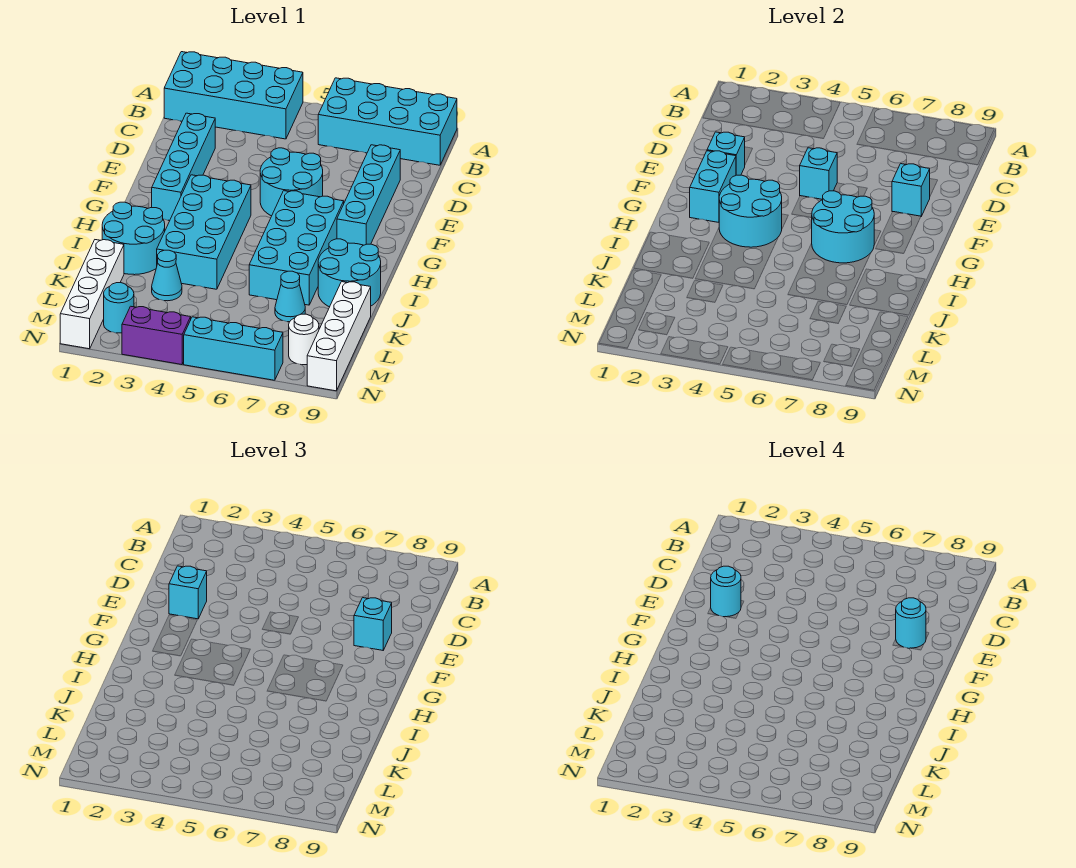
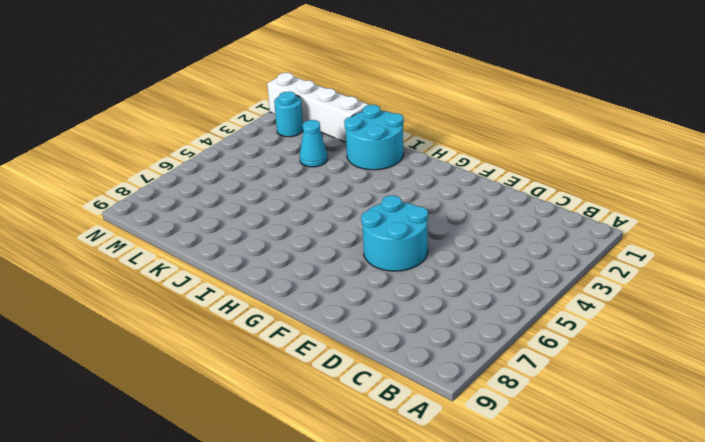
none -> cyan 2x4 brick [164,52,303,139]
none -> cyan 2x4 brick [318,78,457,165]
none -> cyan 1x4 brick [152,113,215,221]

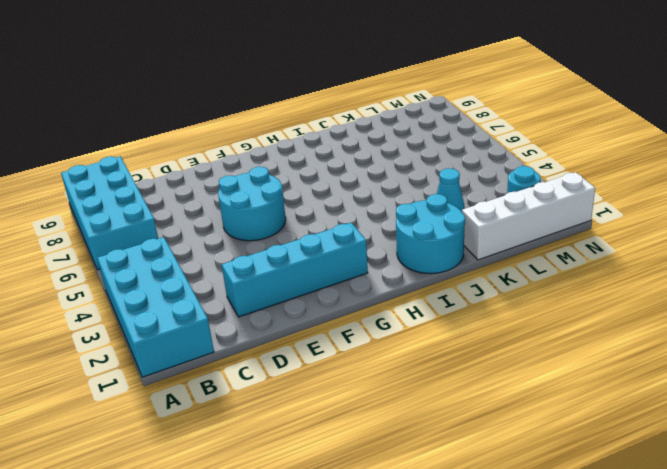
none -> cyan 1x4 brick [337,145,400,245]
none -> cyan 2x4 brick [157,175,251,289]
none -> cyan 2x4 brick [249,191,344,305]

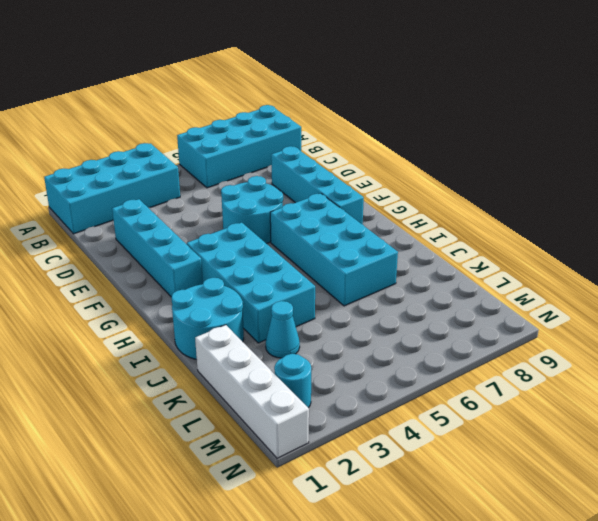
none -> cyan 2x2 round brick [318,239,381,307]
none -> cyan 1x1 cone [275,271,305,322]
none -> white 1x4 brick [307,282,371,391]

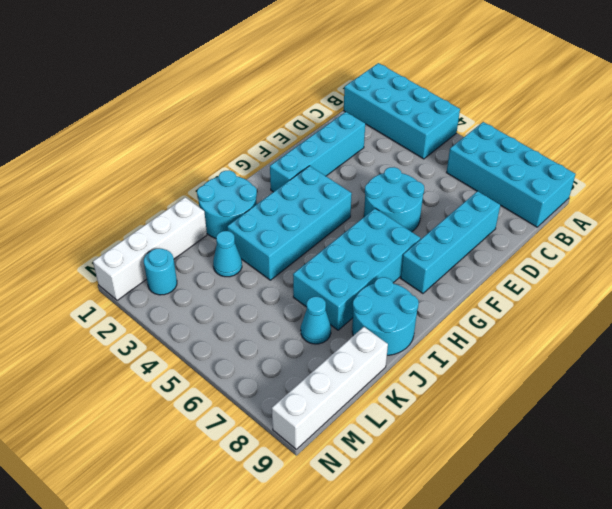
none -> white 1x1 round brick [289,314,319,365]
none -> purple 1x2 brick [122,306,191,365]
none -> cyan 1x3 brick [184,317,283,380]

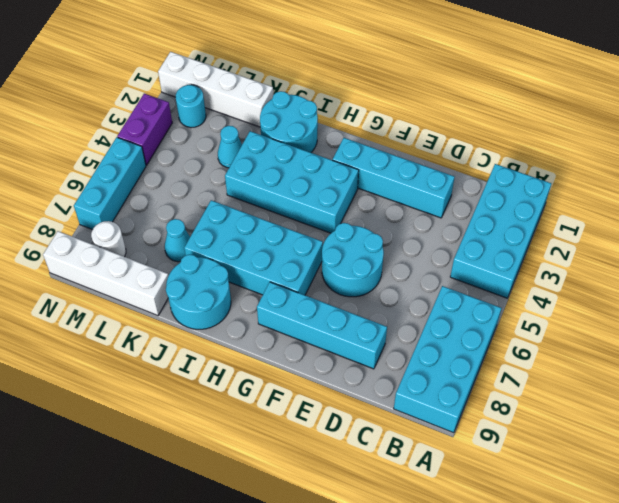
none -> cyan 1x1 brick [707,132,745,175]
none -> cyan 1x1 brick [800,148,837,199]
none -> cyan 1x1 brick [892,164,930,216]

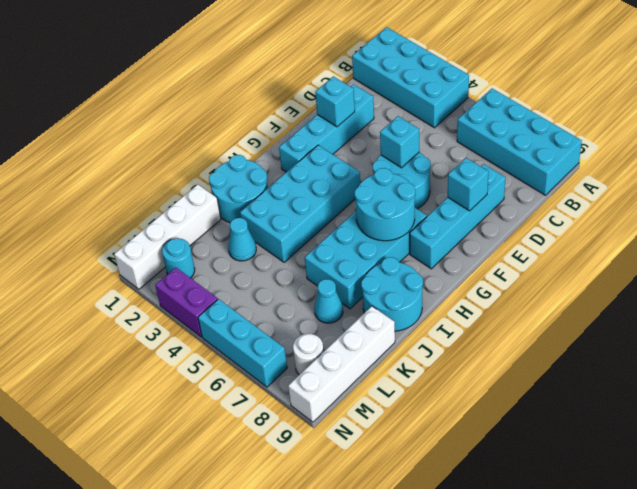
none -> cyan 1x2 brick [690,151,736,222]
none -> cyan 2x2 round brick [719,175,782,247]
none -> cyan 1x1 brick [169,566,207,619]

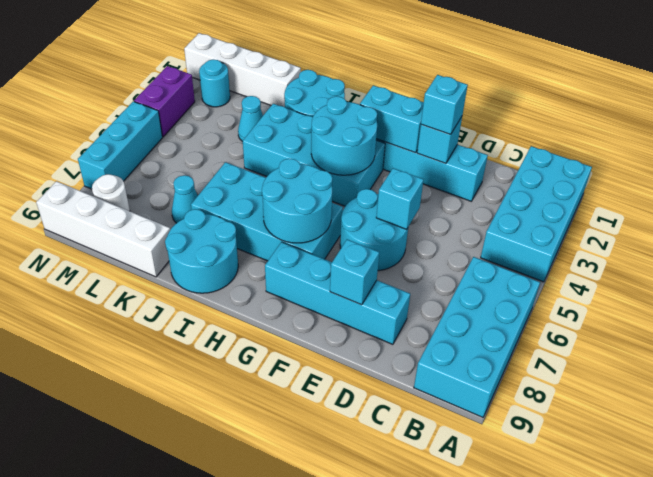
none -> cyan 1x1 brick [354,598,392,650]
none -> cyan 1x1 round brick [711,566,741,617]
none -> cyan 1x1 round brick [896,598,926,648]

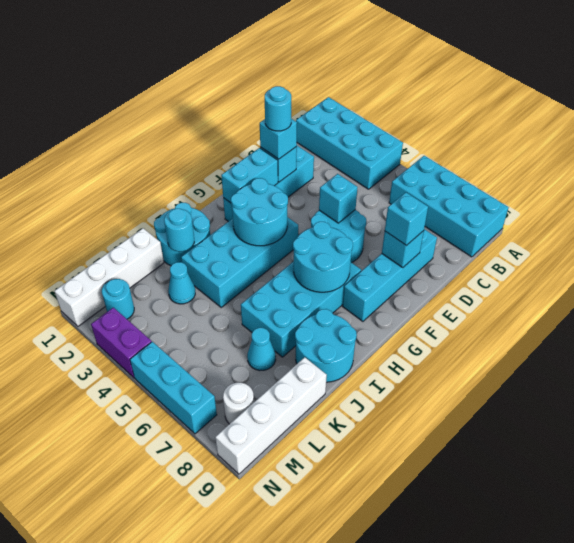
cyan 1x1 round brick [164,209,194,252] -> cyan 1x1 round brick moved to [896,598,926,648]

